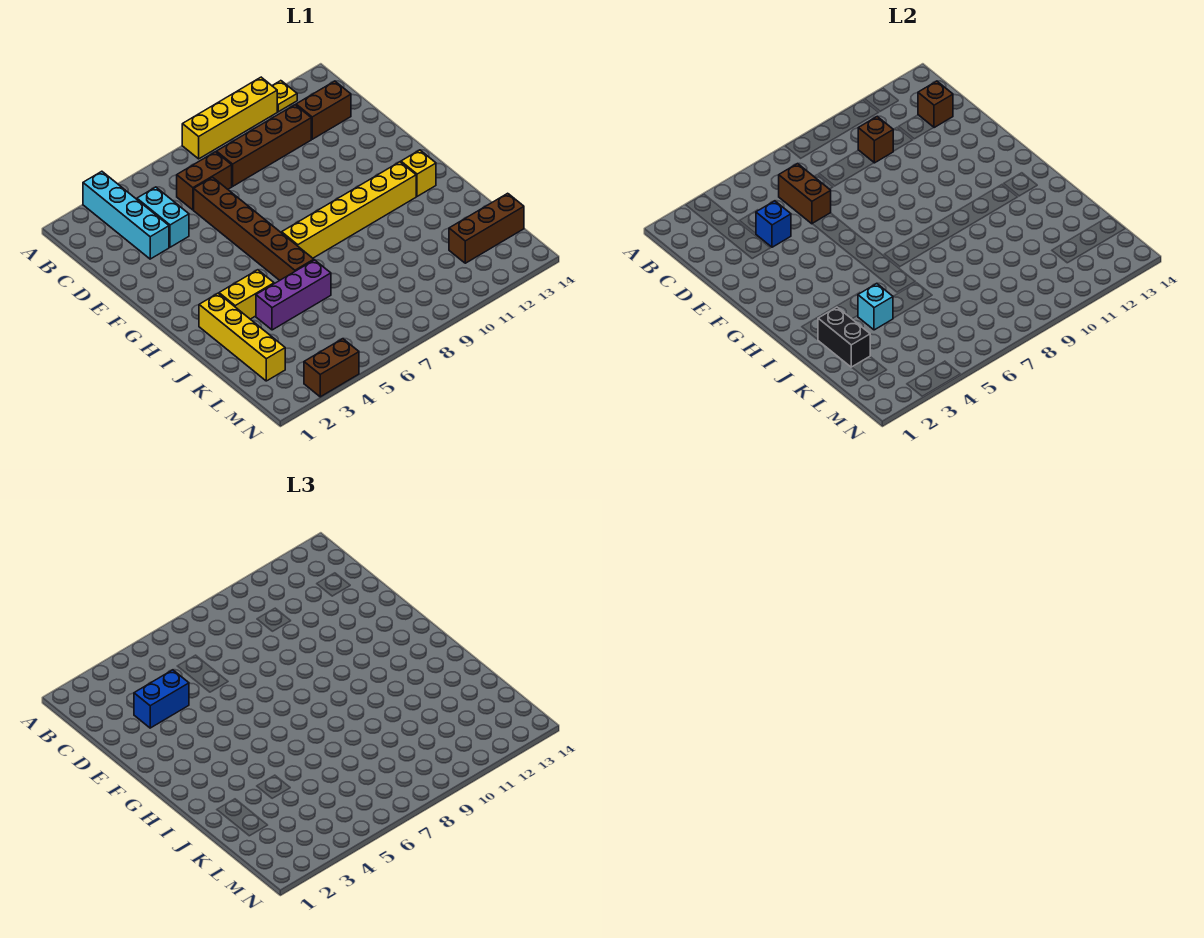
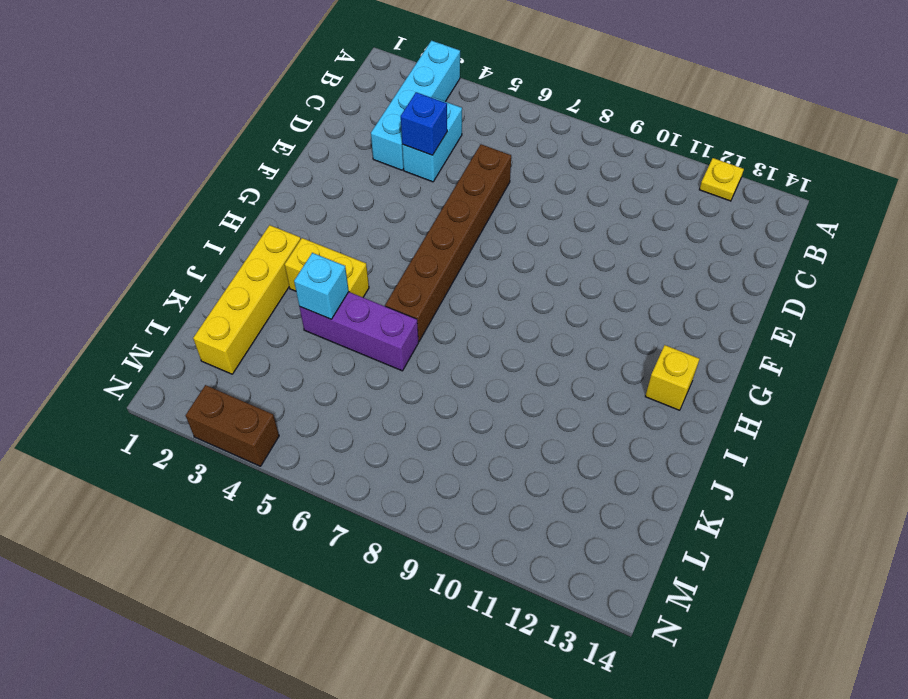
none -> yellow 1x4 brick [182,77,277,159]
none -> brown 1x2 brick [177,152,232,210]
none -> brown 1x4 brick [216,105,311,186]

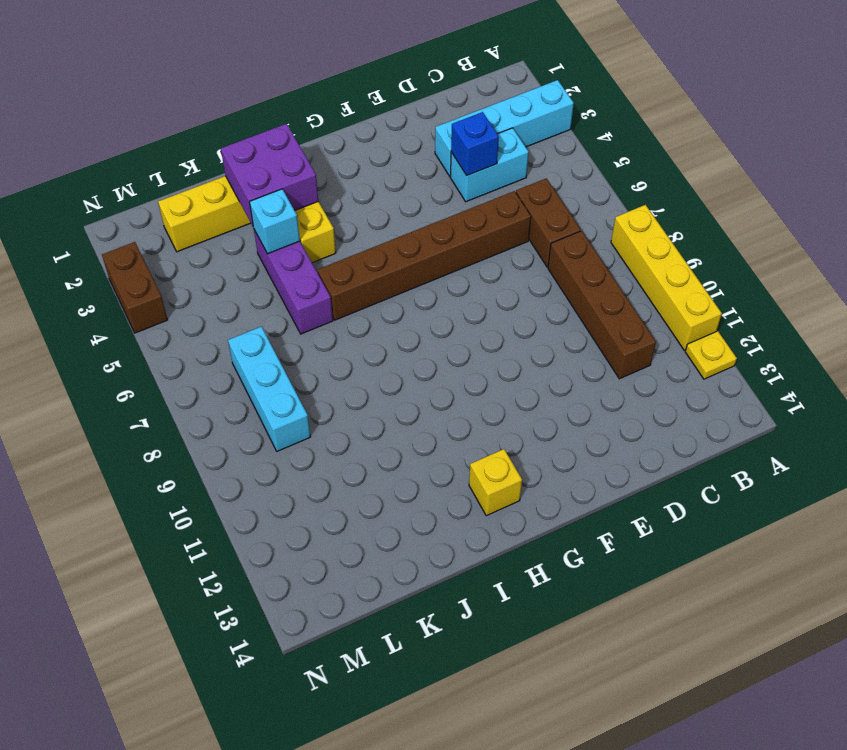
purple 2x2 brick [221,124,318,226] -> black 1x2 brick [818,307,870,367]
cyan 1x3 brick [228,326,310,451] -> none
none -> brown 1x2 brick [296,81,351,139]
none -> yellow 1x6 brick [282,162,416,258]
none -> brown 1x3 brick [449,193,524,263]

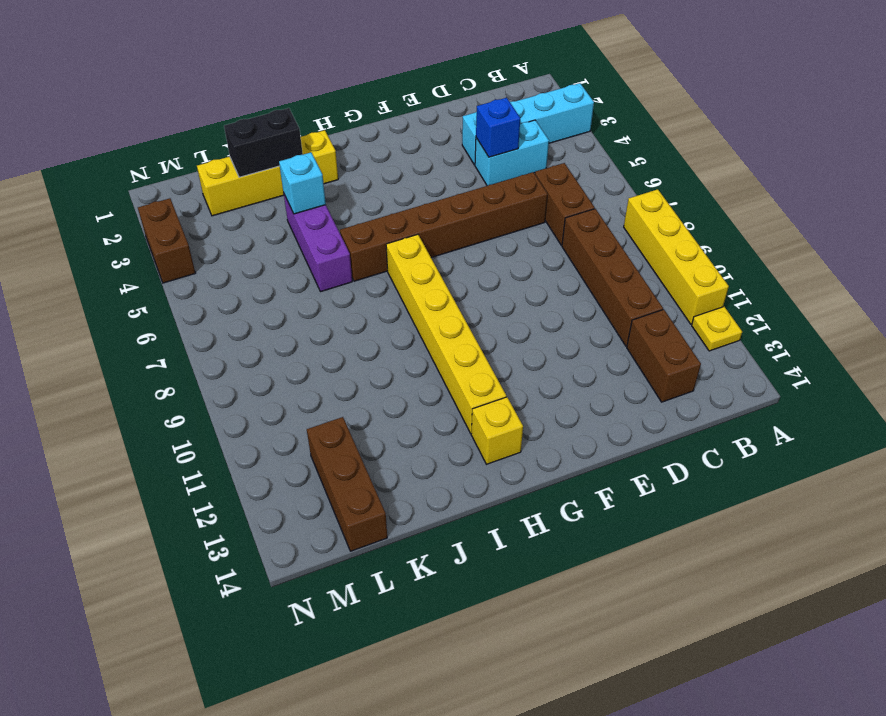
none -> yellow 1x2 brick [219,270,274,319]
none -> brown 1x2 brick [779,164,831,224]
none -> brown 1x1 brick [858,117,893,163]

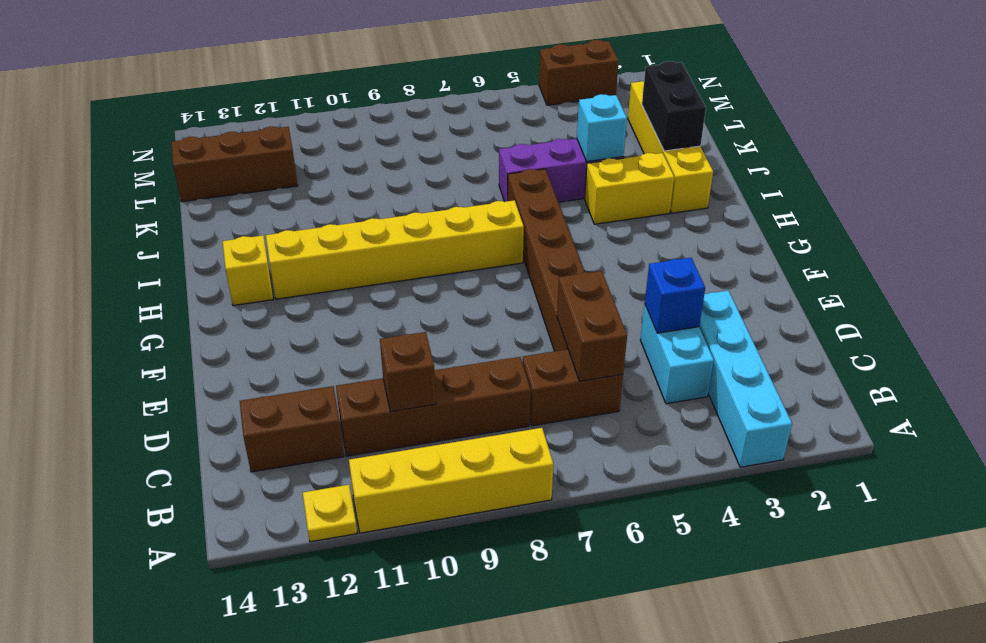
none -> brown 1x1 brick [918,81,953,128]
none -> blue 1x2 brick [134,670,189,728]

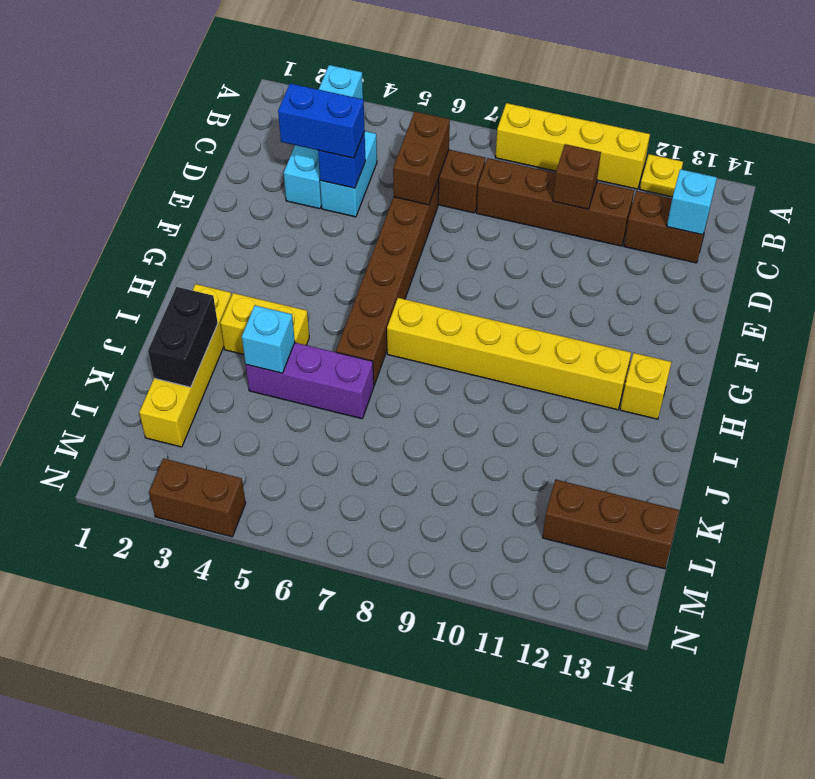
cyan 1x1 brick [667,169,717,235] -> brown 1x1 brick [918,81,953,128]

